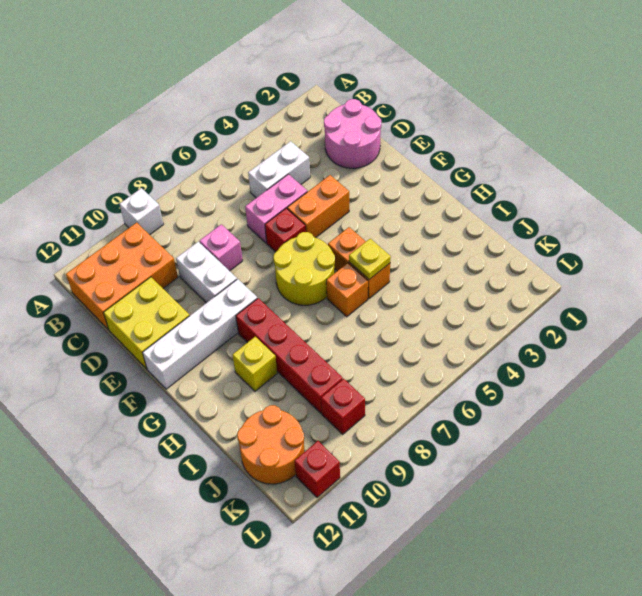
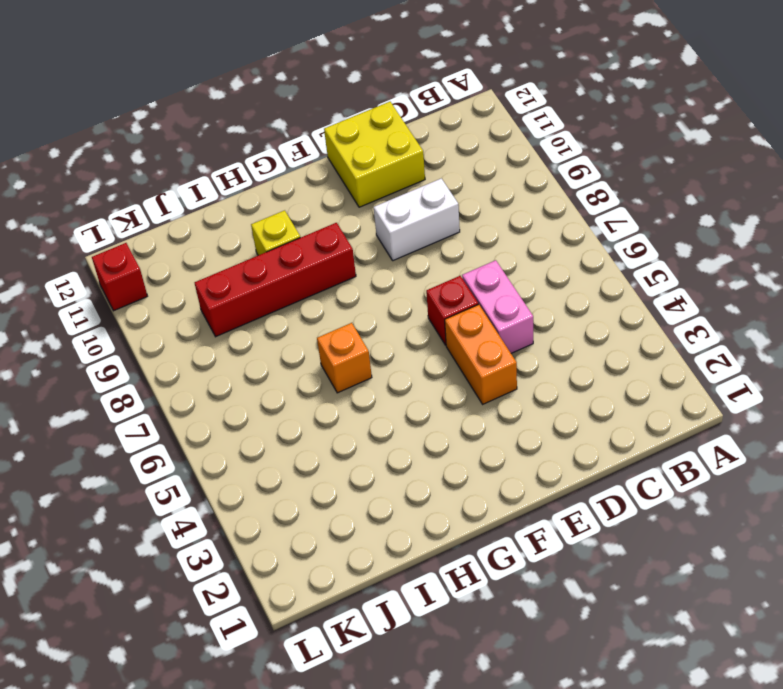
none -> white 1x1 brick [120,188,163,235]
none -> orange 2x3 brick [66,223,178,330]
none -> pink 2x2 round brick [324,99,381,168]

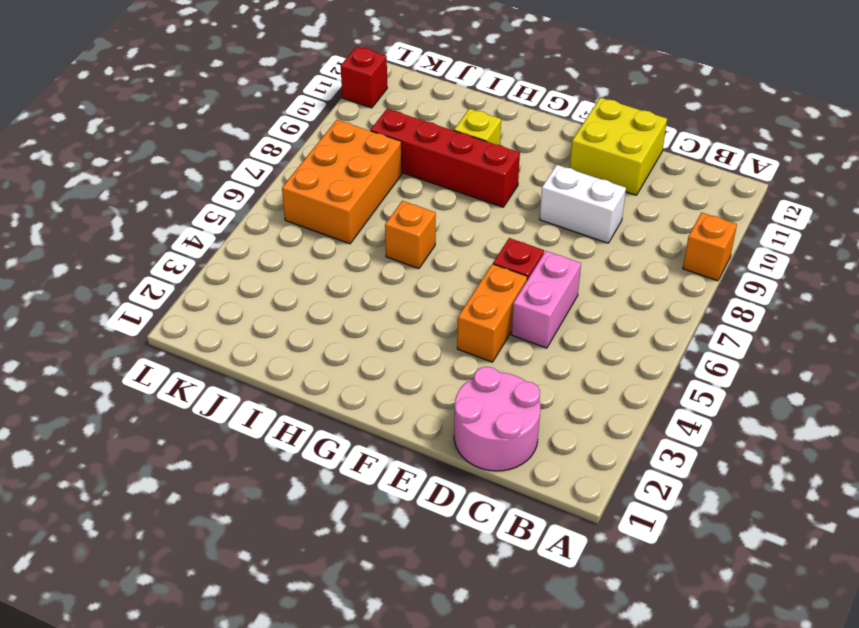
orange 1x1 brick [683,212,737,281] -> white 1x1 brick [120,188,163,235]
orange 2x3 brick [282,120,402,244] -> orange 2x3 brick moved to [66,223,178,330]
none -> white 1x2 brick [248,141,310,198]
none -> pink 1x1 brick [200,224,243,271]
none -> yellow 2x2 round brick [273,232,335,305]

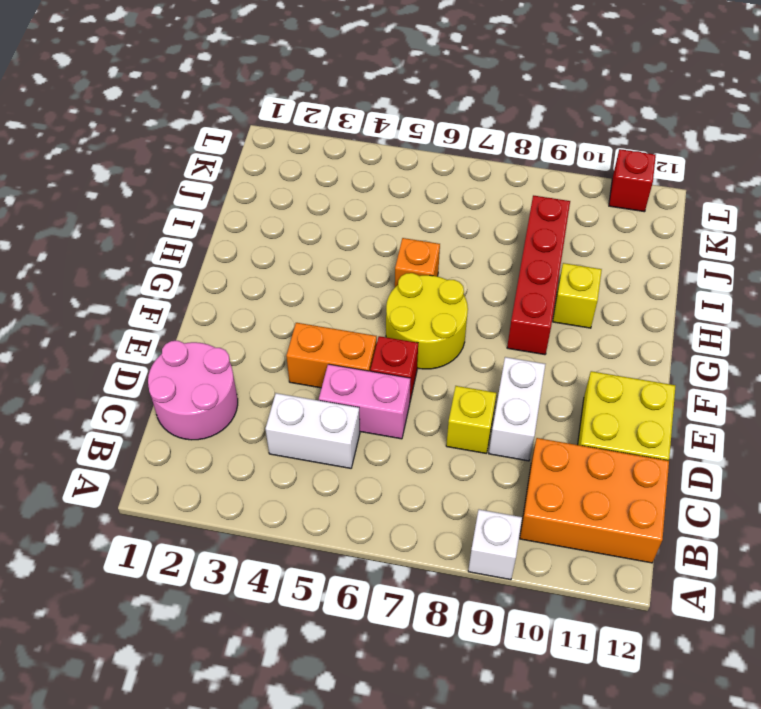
yellow 1x1 brick [446,386,496,453] -> pink 1x1 brick [200,224,243,271]
none -> white 1x4 brick [143,279,257,389]
none -> orange 1x2 brick [328,227,390,299]
none -> orange 2x2 round brick [237,405,305,484]

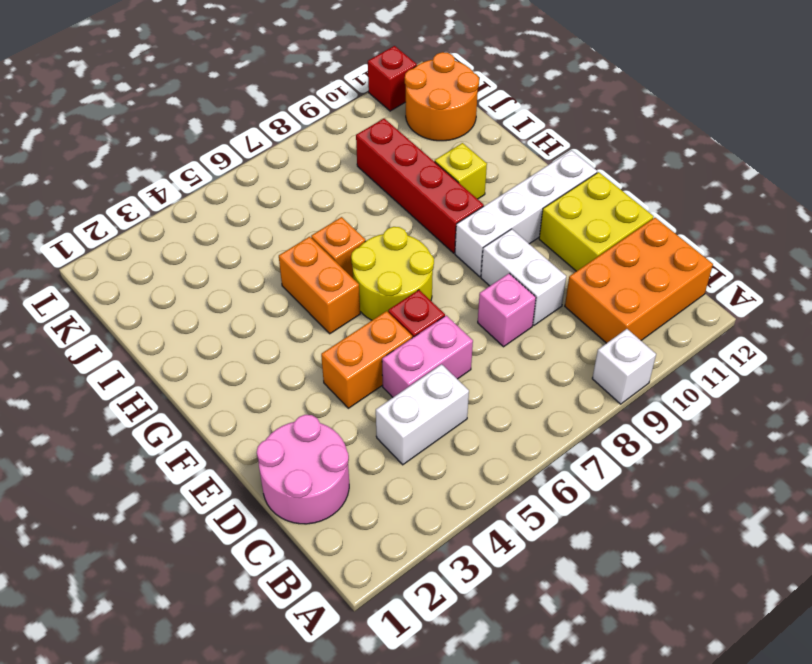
none -> red 1x1 brick [321,379,365,434]
none -> yellow 1x1 plate [349,239,391,279]

